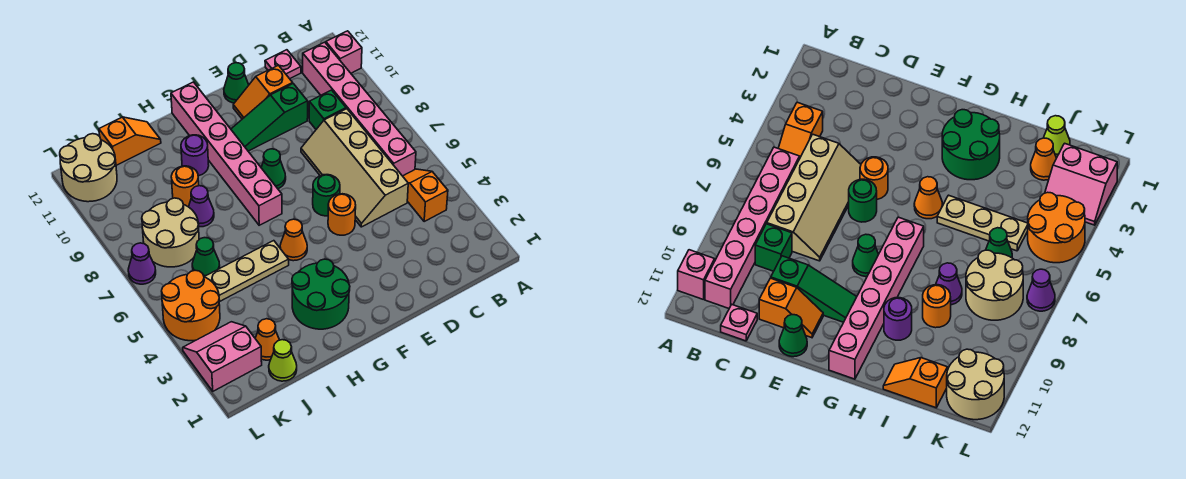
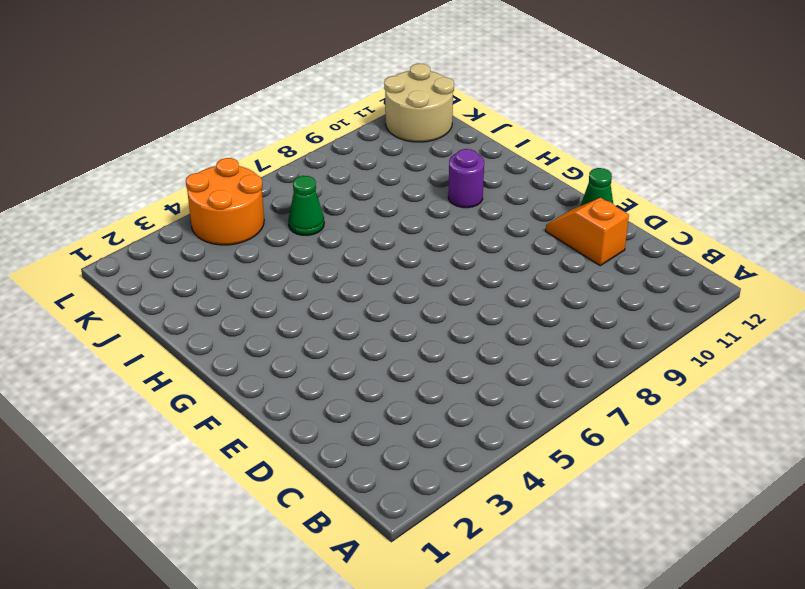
none -> pink 1x1 brick [326,31,362,73]
none -> orange 1x2 slope [403,169,448,221]
none -> pink 1x6 brick [303,42,416,176]

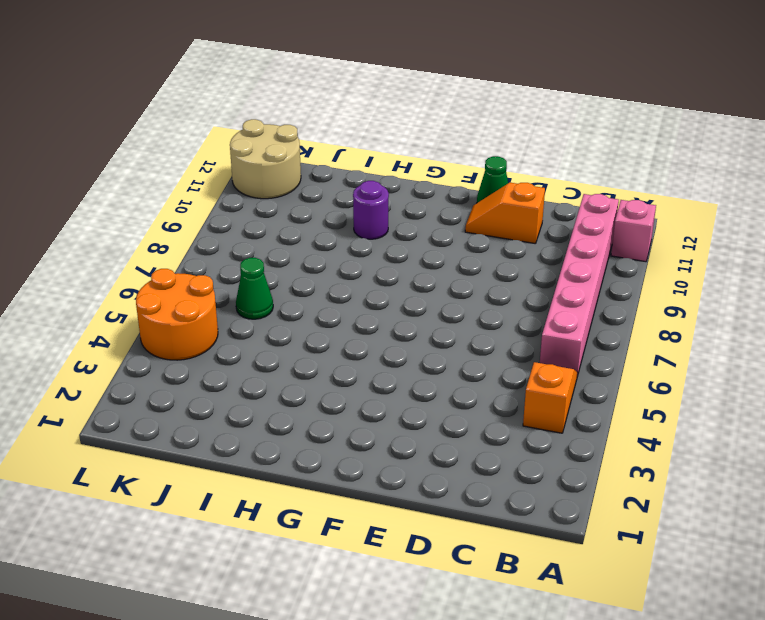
none -> tan 2x4 slope [301,109,408,227]
none -> green 1x1 brick [309,90,346,129]
none -> pink 1x1 plate [265,50,301,79]

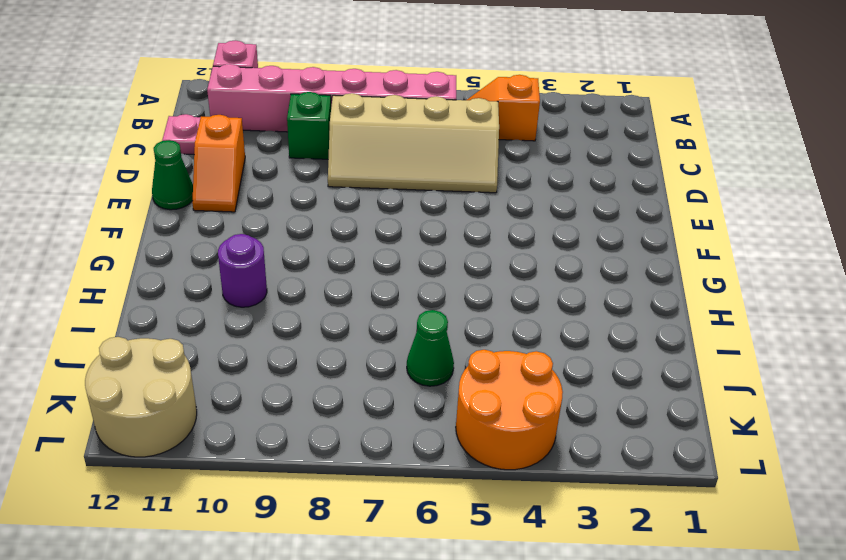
none -> green 1x3 slope [231,84,308,151]
none -> orange 1x1 round brick [328,194,356,235]
none -> green 1x1 round brick [313,175,340,216]

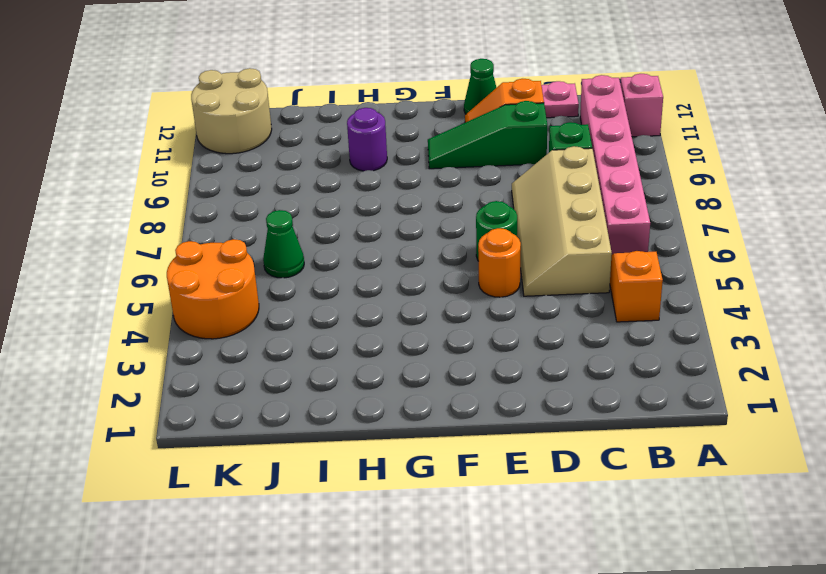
none -> green 1x1 cone [261,149,286,189]
none -> green 2x2 round brick [292,259,350,329]
none -> orange 1x1 cone [280,219,307,261]

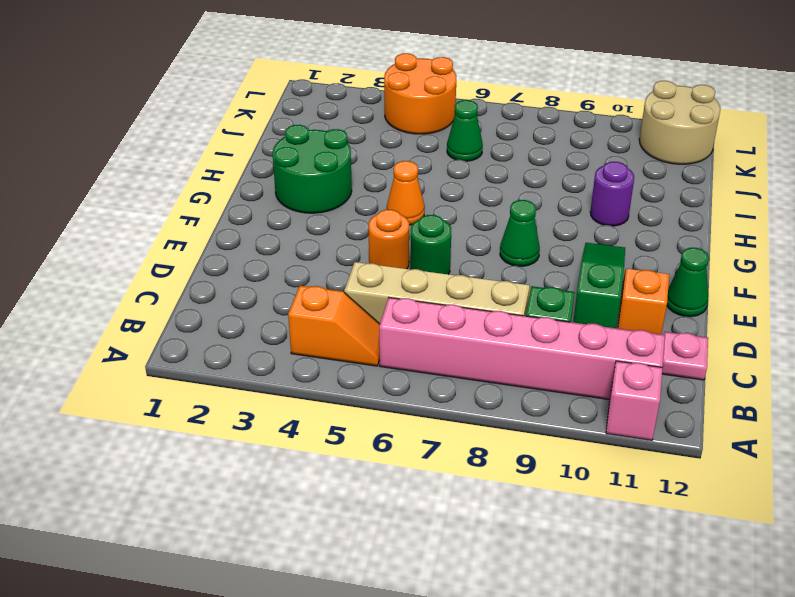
none -> pink 1x6 brick [171,82,282,225]
none -> tan 1x3 plate [204,241,289,301]
none -> purple 1x1 cone [189,186,214,227]

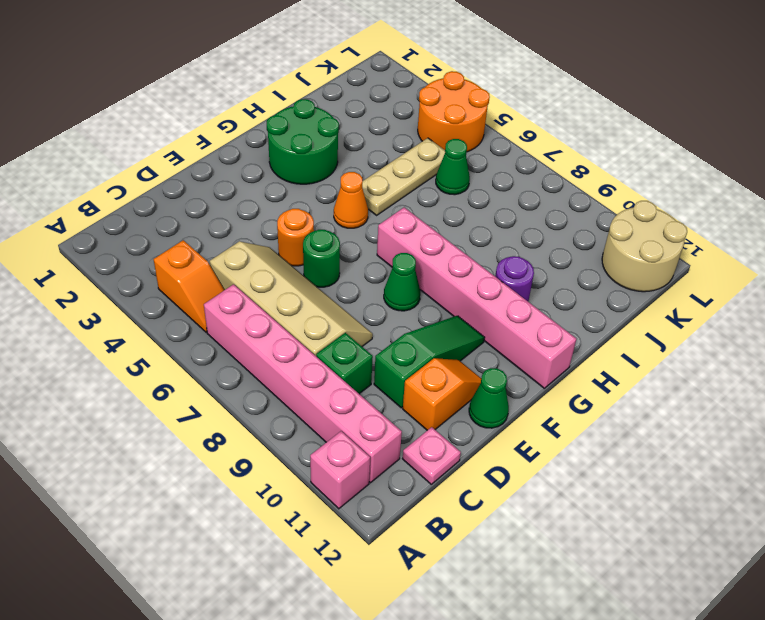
none -> purple 1x1 cone [189,186,214,227]
none -> orange 1x1 round brick [171,166,199,207]
none -> orange 1x2 slope [99,117,161,165]

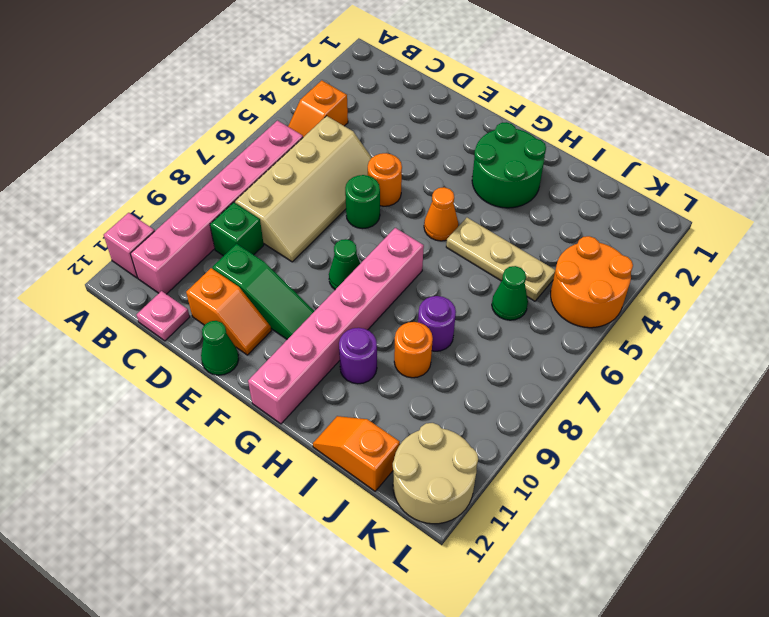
purple 1x1 round brick [418,296,456,351] -> purple 1x1 cone [189,186,214,227]
none -> lime 1x1 cone [269,340,297,381]
none -> orange 1x1 cone [255,319,279,360]
none -> tan 2x2 round brick [142,198,199,267]

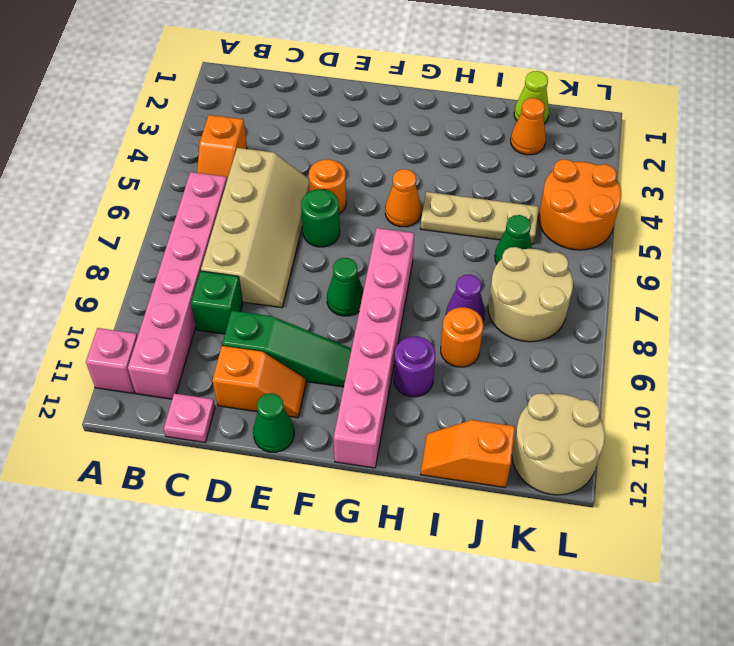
none -> green 2x2 round brick [292,259,350,329]
none -> pink 2x2 slope [183,322,262,391]
none -> purple 1x1 cone [128,243,156,284]

